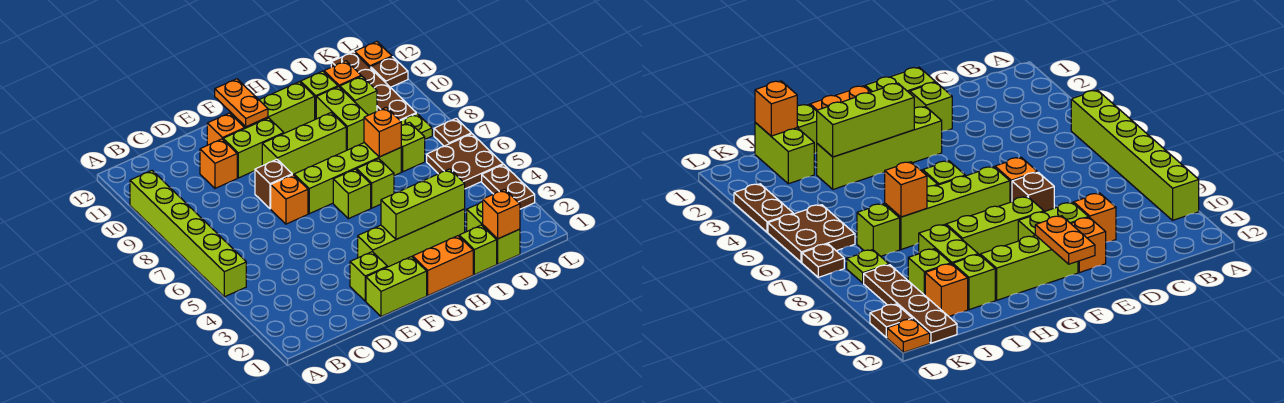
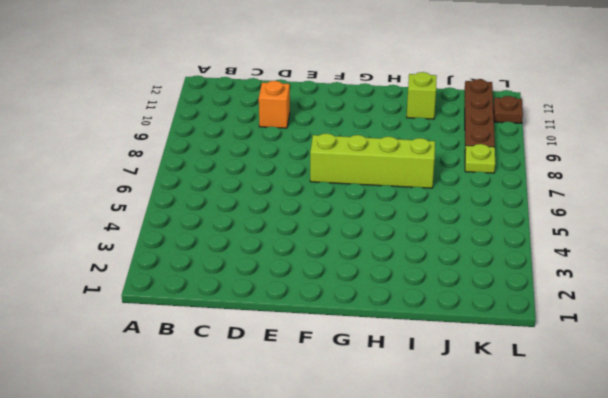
none -> lime 1x6 brick [130,171,246,297]
none -> lime 1x2 brick [366,257,427,317]
none -> lime 1x1 brick [350,252,387,301]
none -> orange 1x1 brick [271,175,308,224]

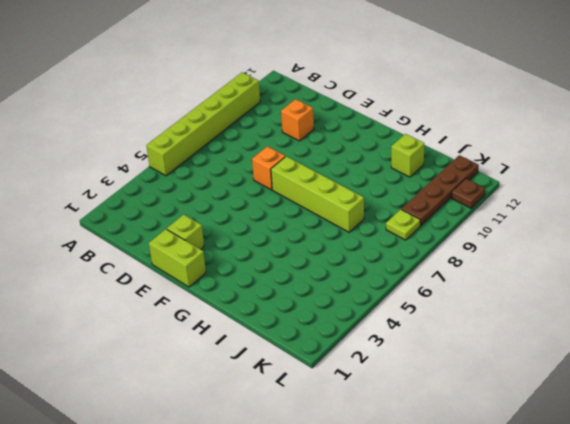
none -> brown 1x1 brick [255,159,292,209]
none -> lime 1x2 brick [223,118,284,178]
none -> orange 1x1 brick [207,113,245,145]
none -> lime 1x4 brick [358,209,465,267]

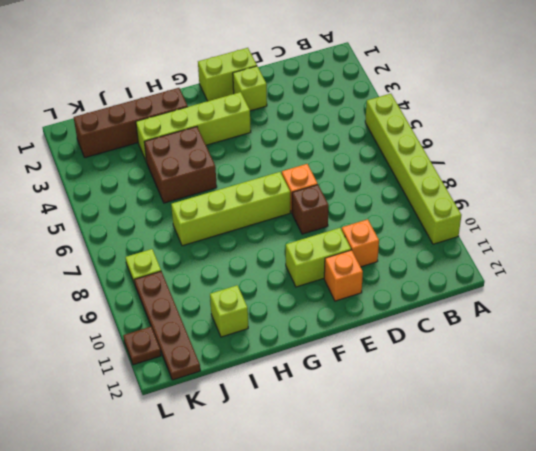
brown 1x4 brick [74,88,188,158] -> lime 1x2 brick [467,202,520,264]
brown 2x2 brick [144,127,217,203] -> none
none -> lime 1x3 brick [262,113,346,175]
none -> lime 1x3 brick [231,82,315,133]
none -> orange 1x2 brick [413,236,473,295]
none -> lime 1x1 brick [333,169,371,219]

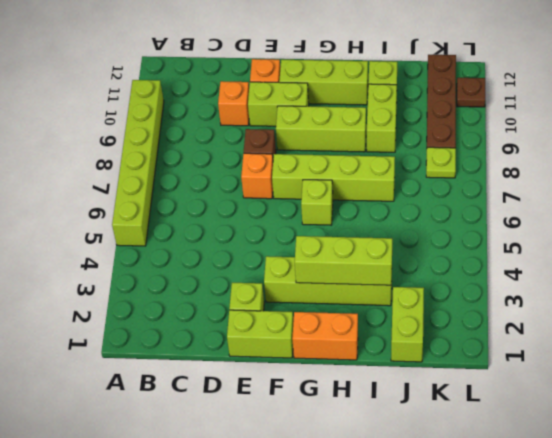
none -> lime 1x1 brick [357,159,394,208]
none -> lime 1x1 brick [459,225,497,275]
none -> lime 1x1 brick [401,122,425,172]
none -> lime 1x1 brick [340,76,377,115]

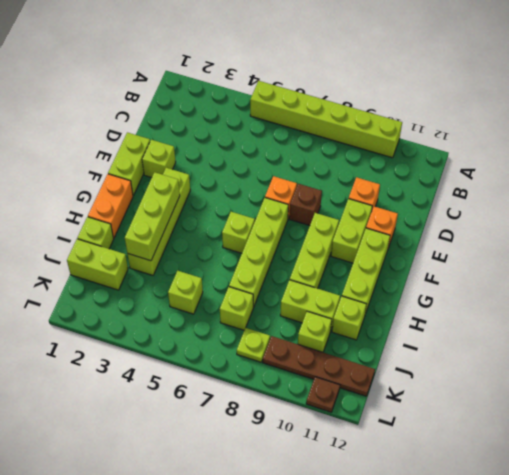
lime 1x1 brick [168,271,203,314] -> lime 1x1 brick moved to [357,159,394,208]
none -> orange 1x1 brick [324,61,361,87]
none -> brown 2x2 plate [427,134,503,189]
none -> brown 1x2 plate [482,165,535,209]
none -> brown 1x1 plate [434,118,471,146]

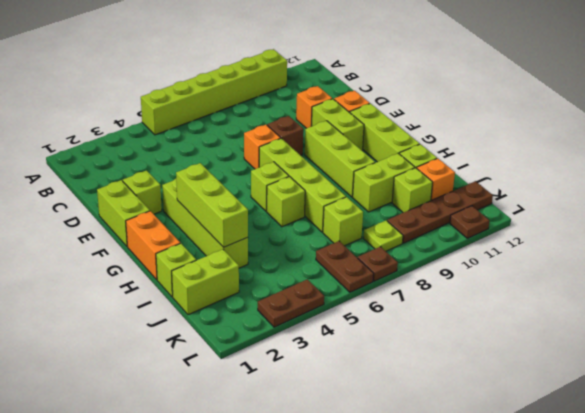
brown 1x2 plate [316,241,374,292] -> brown 2x2 plate [427,134,503,189]
none -> orange 1x1 plate [355,42,392,68]
none -> orange 1x2 plate [215,79,268,127]
none -> orange 1x1 brick [364,107,401,157]
none -> orange 1x1 brick [483,189,520,239]

